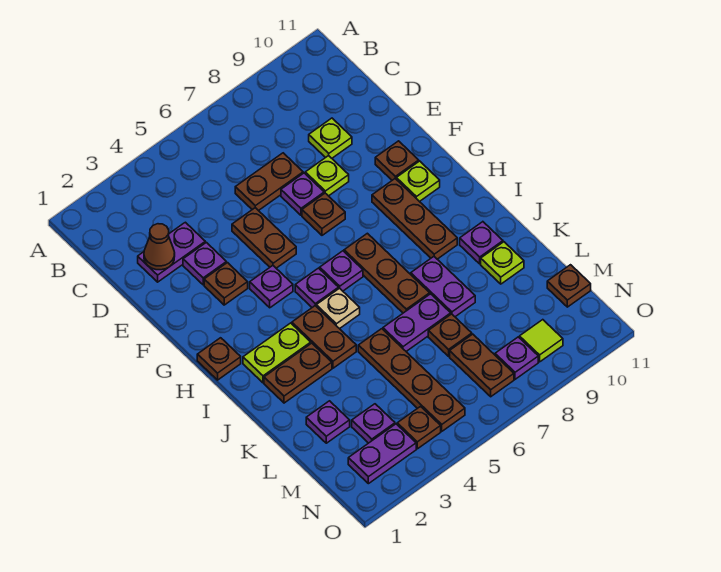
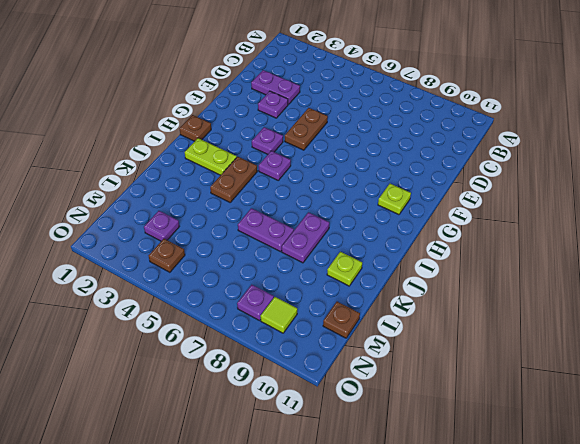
none -> brown 1x2 plate [235,153,303,211]
none -> lime 1x1 plate [309,118,352,158]
none -> purple 1x1 plate [281,173,324,215]
none -> lime 1x1 plate [305,156,349,196]

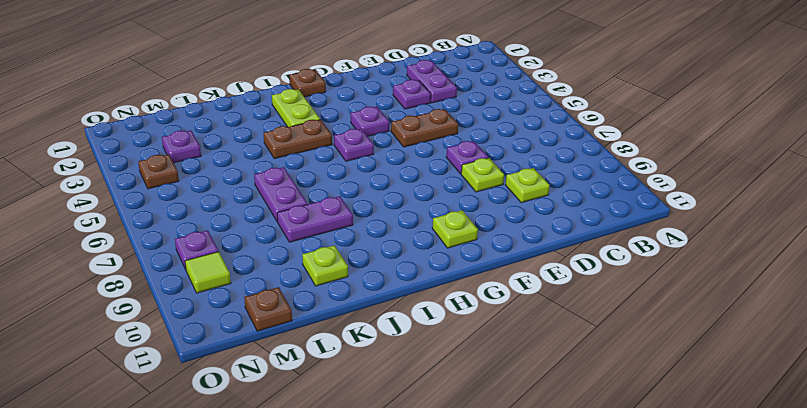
none -> brown 1x2 plate [235,153,303,211]
none -> brown 1x1 plate [204,263,248,305]
none -> brown 1x1 plate [302,193,345,235]
none -> brown 1x1 plate [375,141,419,180]

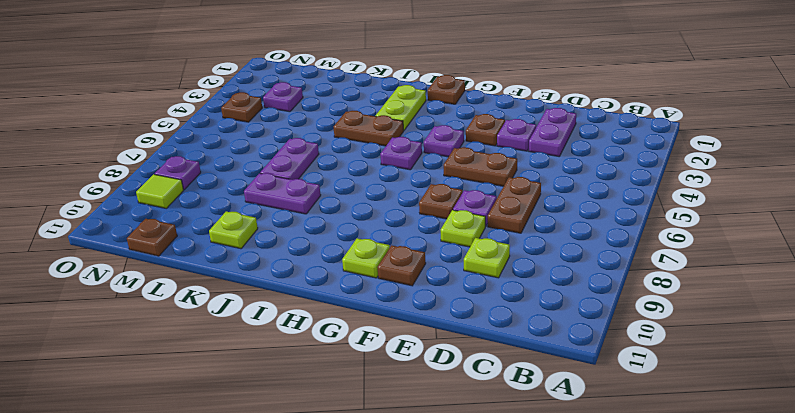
none -> brown 1x3 plate [372,179,457,259]
none -> purple 1x1 plate [320,251,363,291]
none -> brown 1x3 plate [344,233,430,313]
none -> tan 1x1 plate [316,288,360,329]

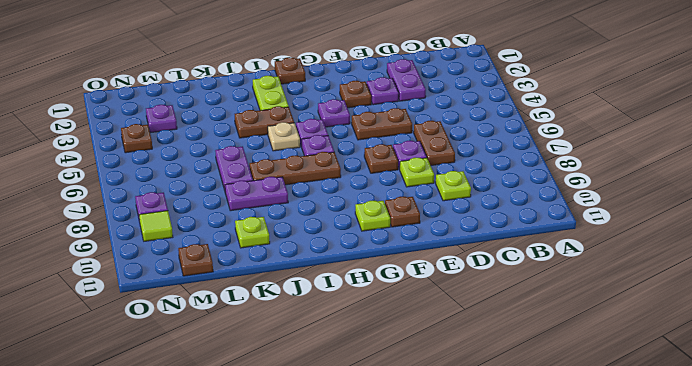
none -> brown 1x3 plate [372,179,457,259]
none -> brown 1x2 plate [264,343,332,403]
none -> purple 1x1 plate [460,222,503,264]
none -> brown 1x4 plate [358,329,465,431]

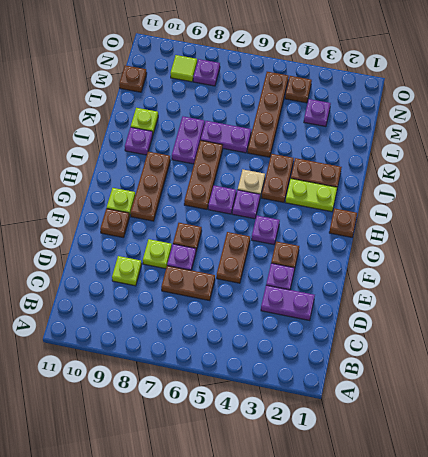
none -> purple 1x1 plate [306,401,350,443]
none -> brown 1x1 plate [428,314,472,356]
none -> brown 1x2 plate [450,334,514,397]
none -> purple 1x2 plate [348,424,416,484]

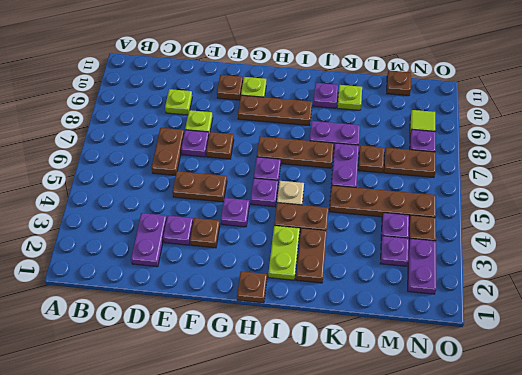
purple 1x1 plate [381,213,409,239] -> purple 1x1 plate moved to [306,401,350,443]
none -> brown 1x1 cone [144,224,175,270]

